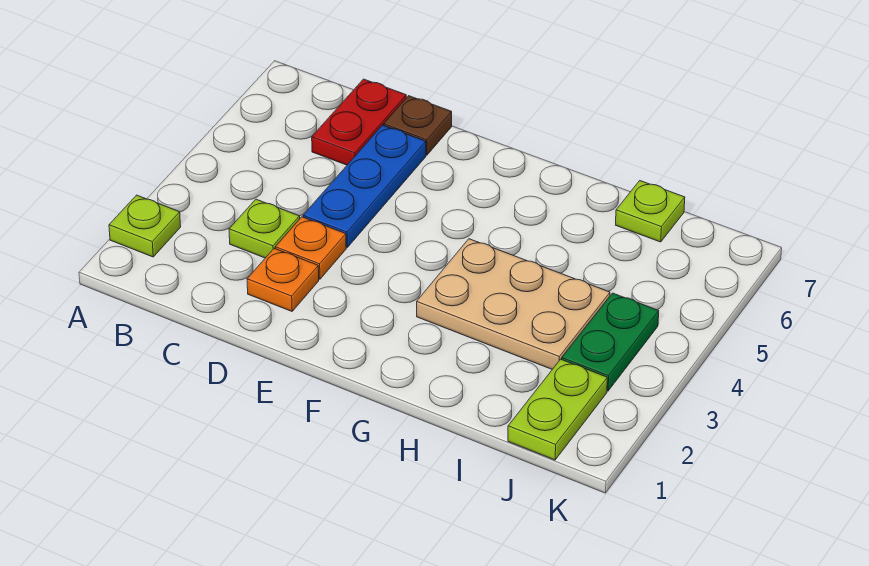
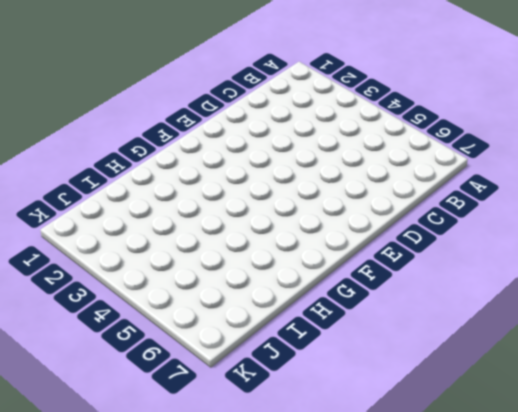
none -> lime 1x1 plate [109,195,181,257]
none -> lime 1x1 plate [229,199,300,258]

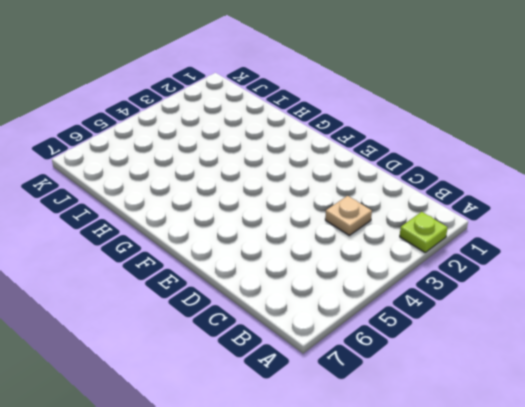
tan 1x1 plate [325,196,372,235] -> lime 1x1 plate [229,199,300,258]
none -> red 1x2 plate [312,79,406,165]
none -> orange 1x1 plate [247,248,319,311]

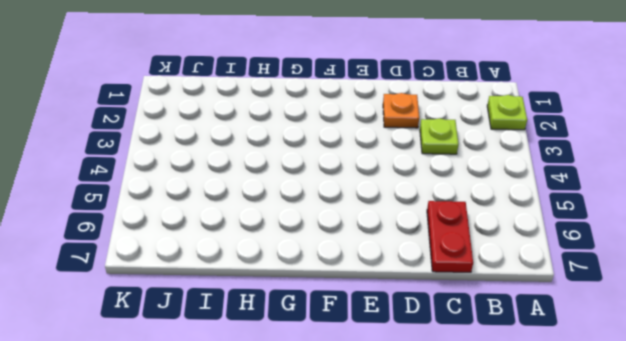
none -> orange 1x1 plate [275,217,346,279]
none -> blue 1x3 plate [303,125,426,247]

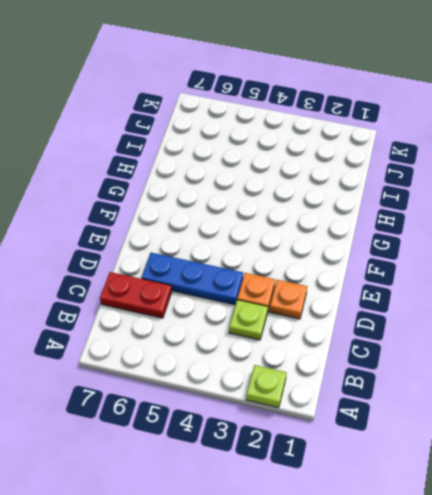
none -> brown 1x1 plate [384,96,452,155]
none -> tan 2x3 plate [417,239,610,369]

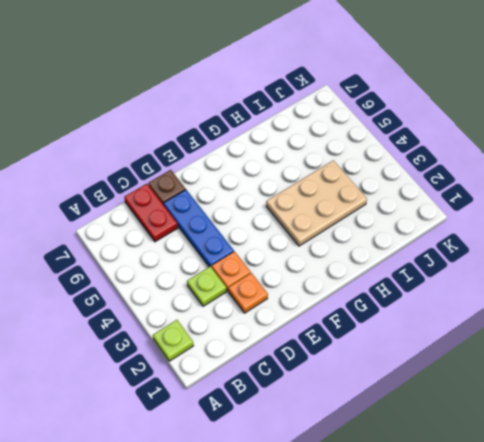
none -> lime 1x1 plate [616,181,685,242]
none -> lime 1x2 plate [508,359,607,460]

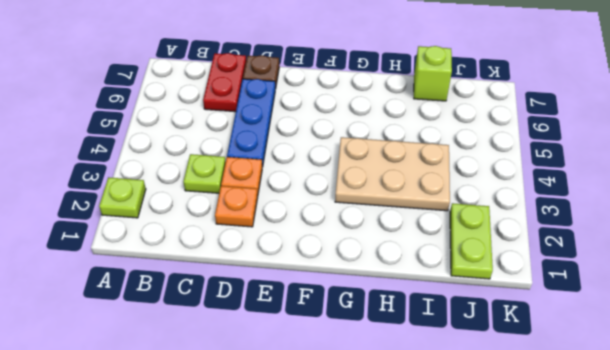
lime 1x1 brick [414,46,452,101] -> lime 1x1 plate [616,181,685,242]
none -> green 1x2 plate [562,293,659,391]

